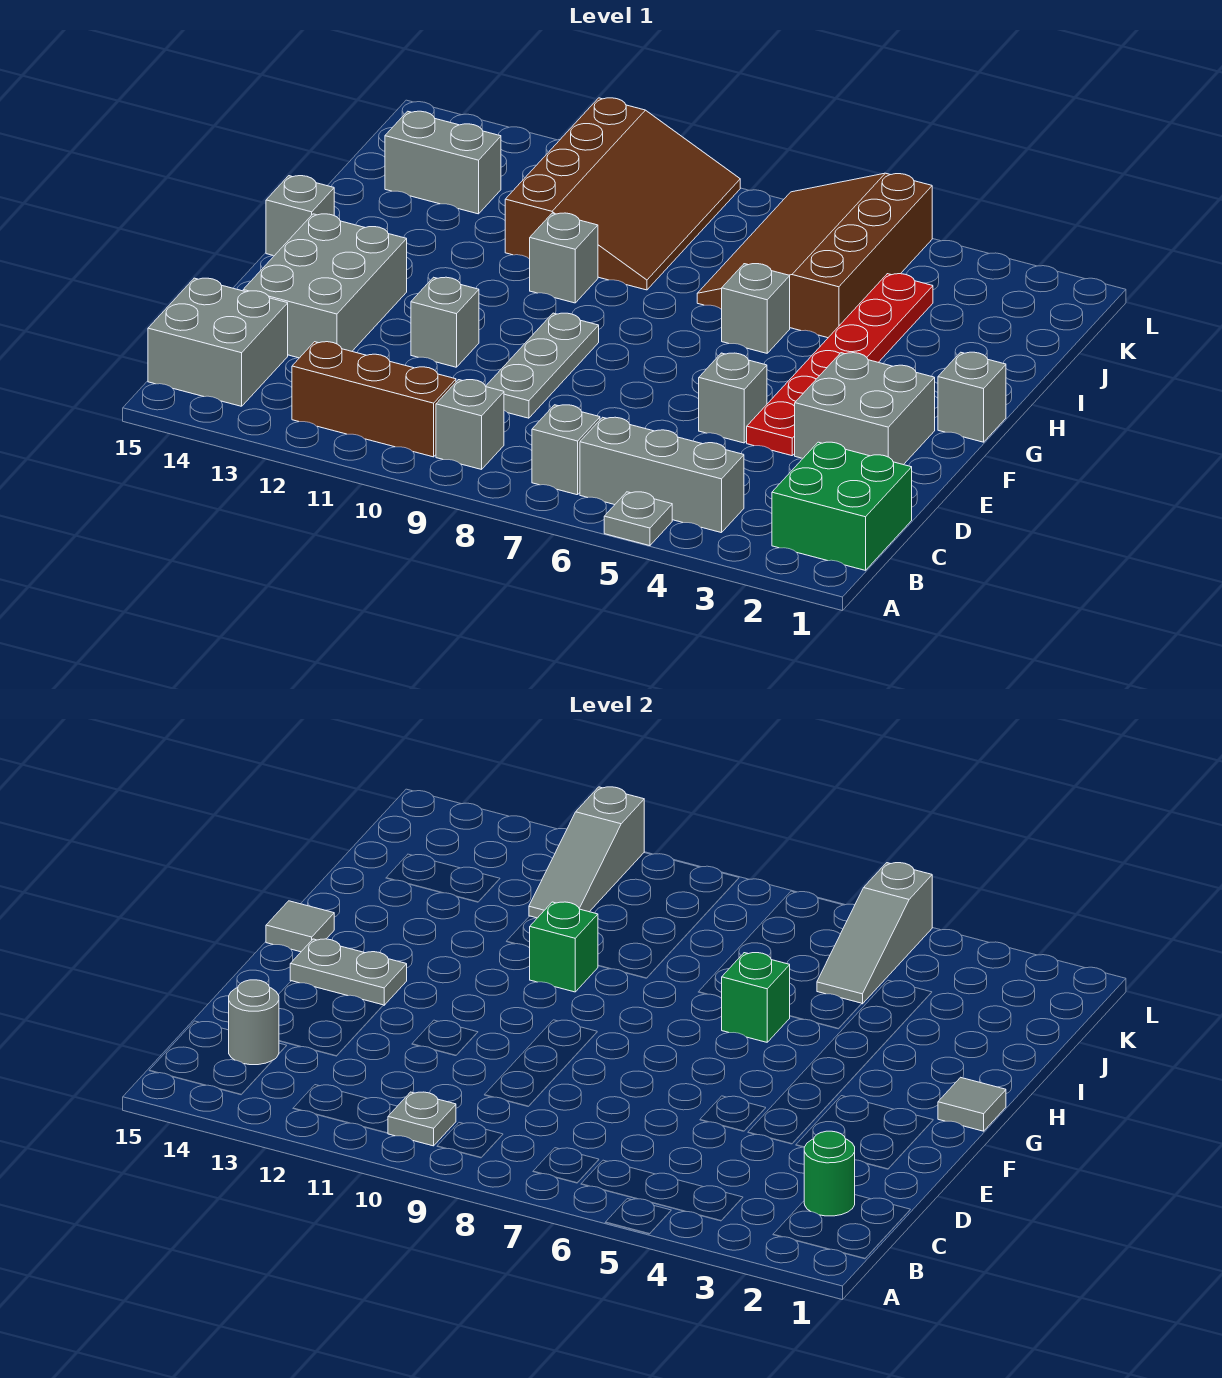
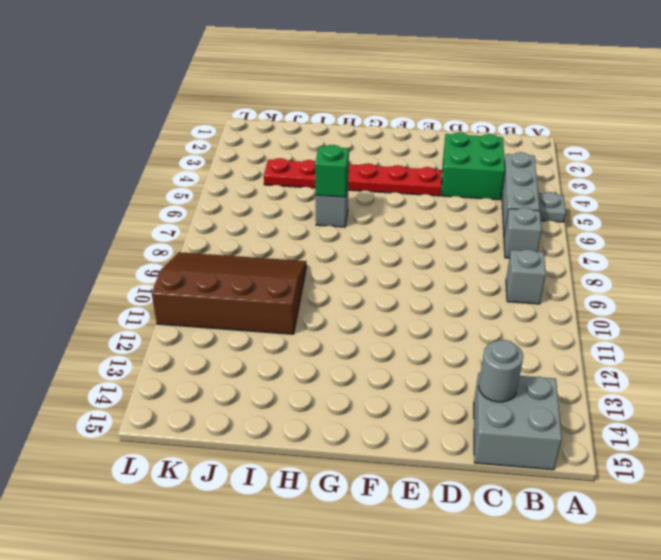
green 2x2 brick [442,132,505,200] -> green 2x2 brick moved to [772,442,912,570]
none -> brown 1x3 brick [292,342,456,457]
none -> grey 1x3 plate [486,313,599,418]
none -> grey 2x3 brick [243,214,407,358]
none -> grey 2x2 brick [795,353,935,465]

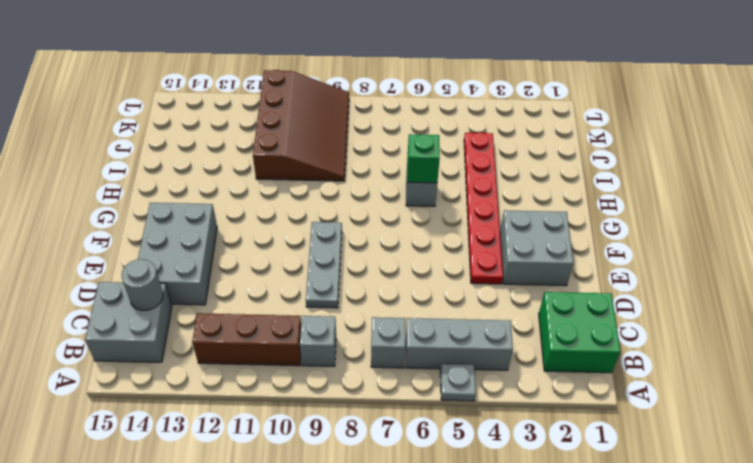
none -> grey 1x1 brick [699,353,767,443]
none -> grey 1x1 brick [411,277,479,367]
none -> grey 1x1 brick [938,352,1006,442]
none -> grey 1x1 brick [266,176,334,256]

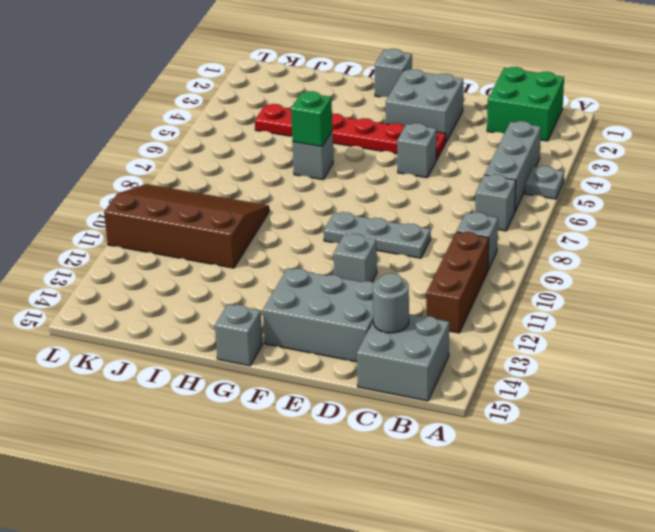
none -> grey 1x1 brick [530,213,598,303]
none -> brown 3x4 slope [697,173,932,338]
none -> grey 1x2 brick [385,111,501,214]
none -> grey 1x1 plate [388,1092,456,1146]

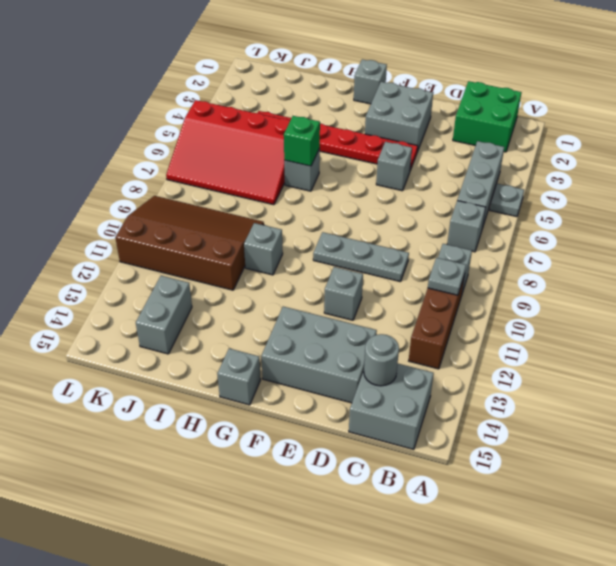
red 3x4 slope [166,100,290,205] -> brown 3x4 slope [697,173,932,338]
none -> green 1x1 round brick [804,1131,855,1216]
none -> grey 1x2 plate [290,939,407,1005]
none -> grey 1x1 tile [938,1077,1006,1131]
none -> grey 1x1 tile [266,901,334,952]

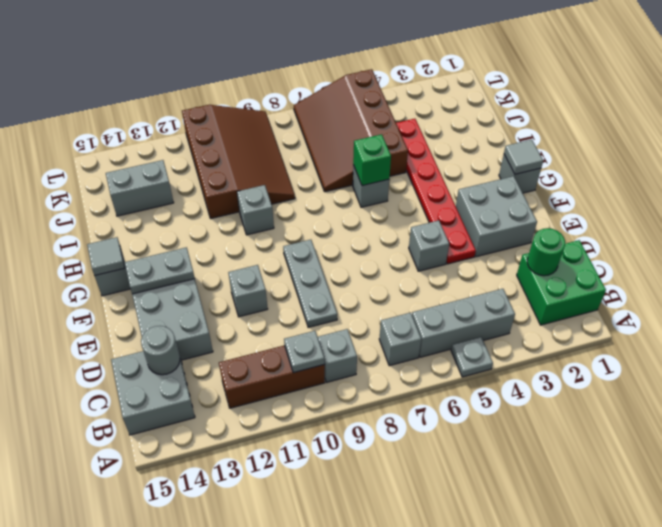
none -> green 1x1 brick [529,902,598,992]
none -> grey 1x3 slope [817,863,932,1004]
none -> grey 1x3 slope [529,787,644,918]

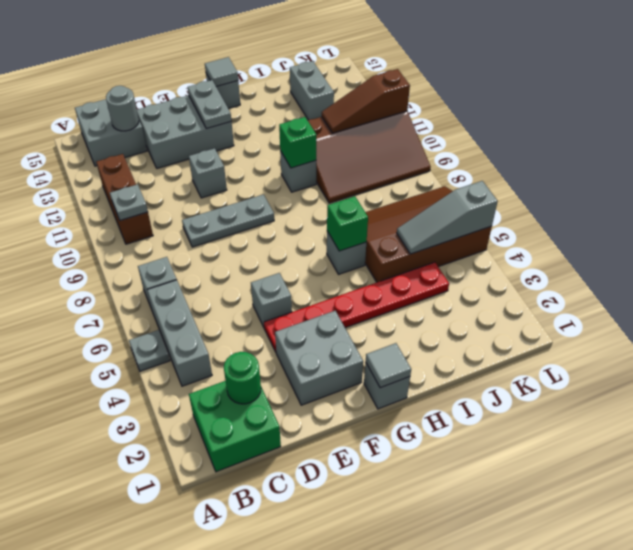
brown 1x3 slope [322,69,410,133] -> grey 1x3 slope [529,787,644,918]
none -> grey 1x1 brick [436,380,504,469]

